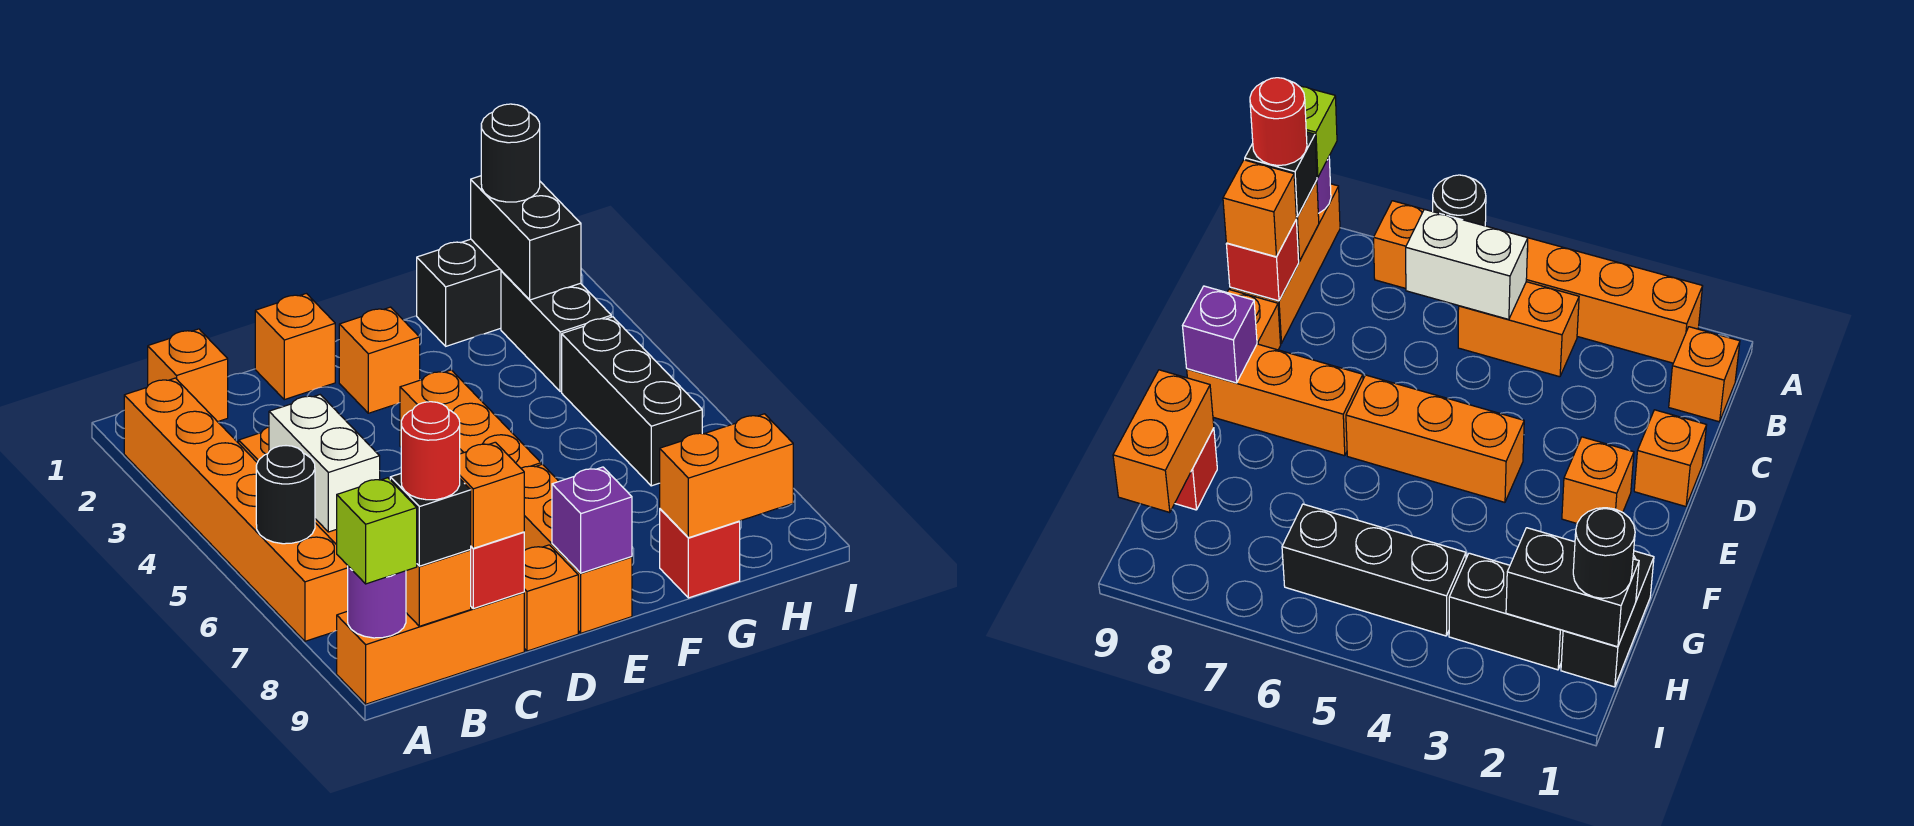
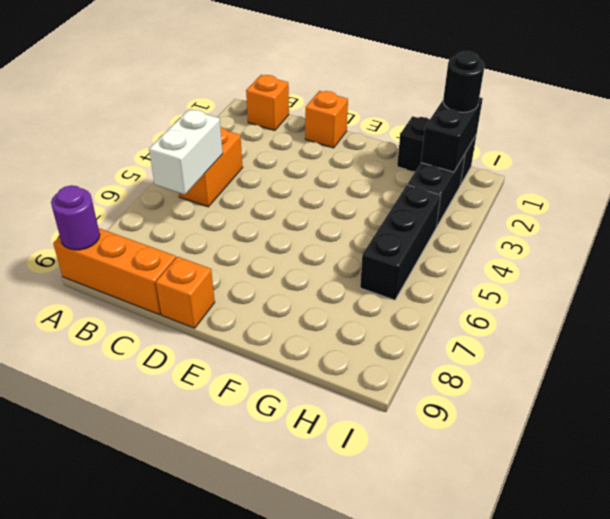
none -> orange 1x6 brick [124,378,348,641]
none -> orange 1x1 brick [339,307,420,413]
none -> orange 1x3 brick [400,370,541,468]

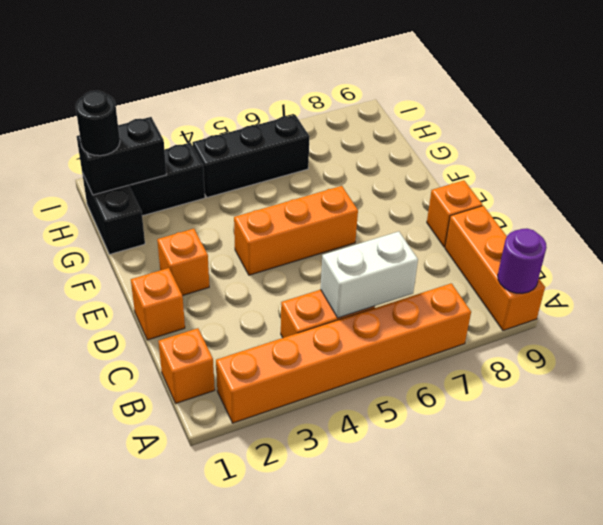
none -> orange 1x3 brick [521,464,632,633]
none -> red 1x1 brick [660,509,740,598]
none -> black 1x1 round brick [256,446,315,544]

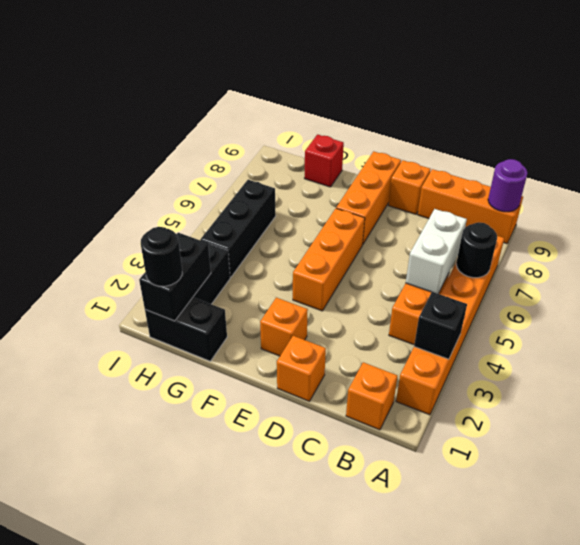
black 1x1 brick [414,292,467,359] -> black 1x1 brick moved to [390,474,471,566]
none -> orange 1x1 brick [406,550,471,626]
none -> red 1x1 brick [470,532,524,609]
none -> purple 1x1 brick [552,467,632,573]

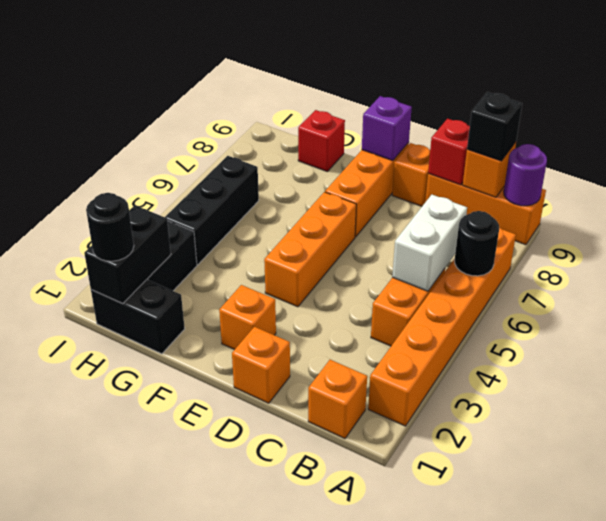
none -> orange 1x2 brick [660,414,793,538]
none -> lime 1x1 brick [337,478,417,584]
none -> orange 1x1 brick [460,442,524,548]

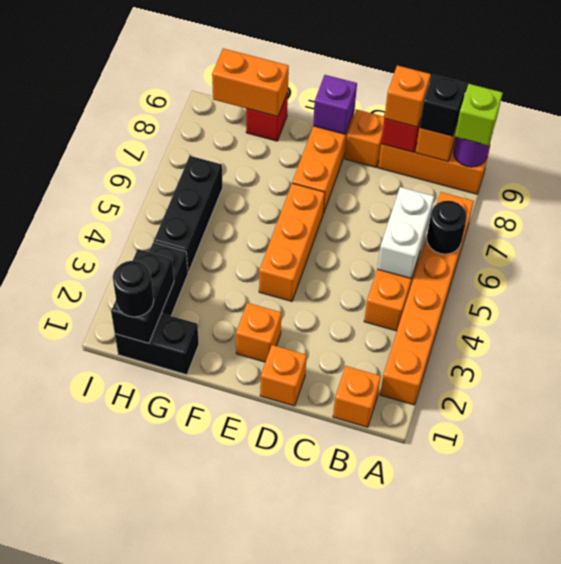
none -> red 1x1 round brick [401,402,460,500]

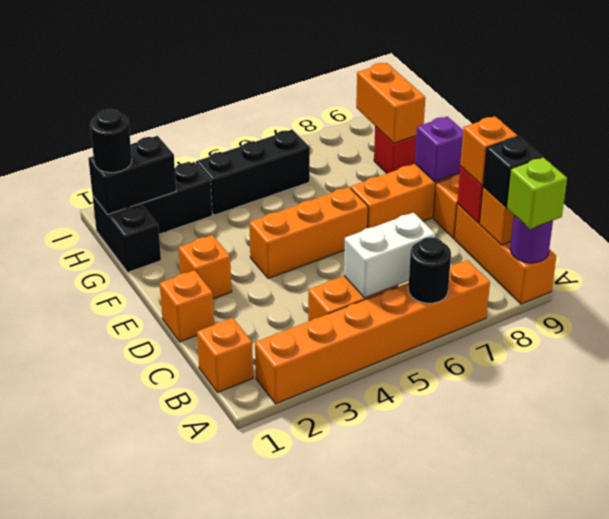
none -> red 1x1 round brick [401,402,460,500]

